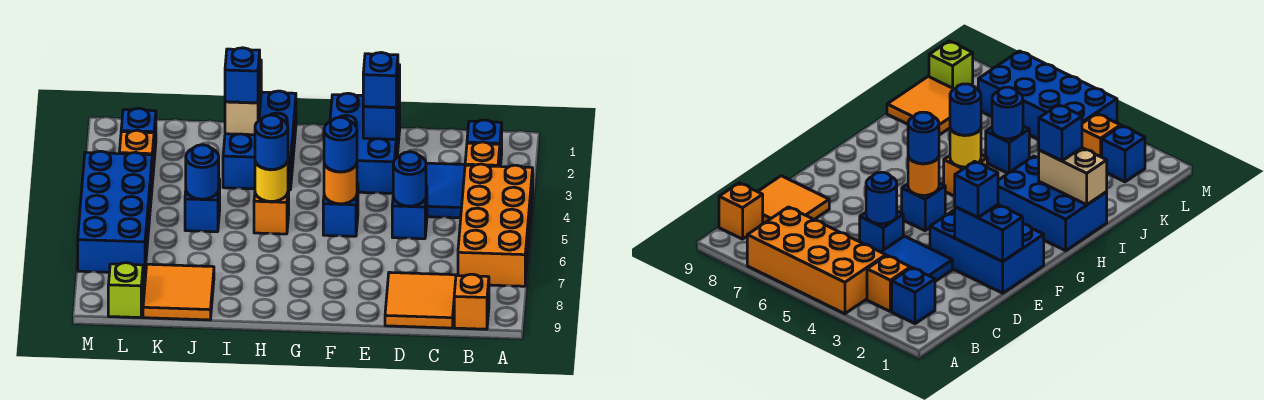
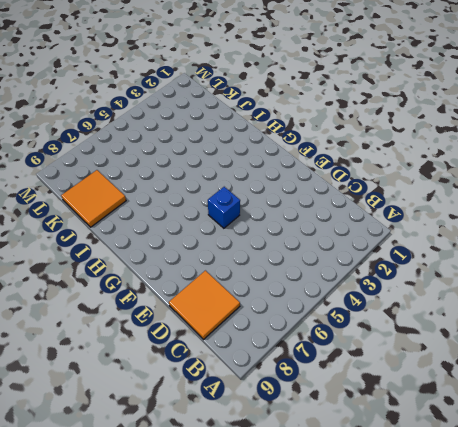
none -> orange 2x4 brick [458,164,533,286]
none -> blue 1x1 brick [467,120,502,166]
none -> orange 1x1 brick [465,142,500,166]

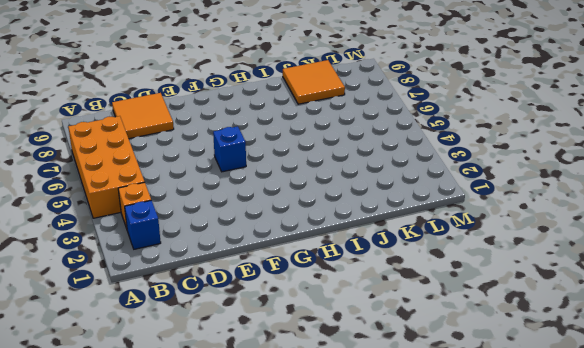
none -> orange 1x1 brick [454,274,489,329]
none -> blue 2x2 tile [426,163,465,218]
none -> blue 1x1 brick [392,186,427,239]

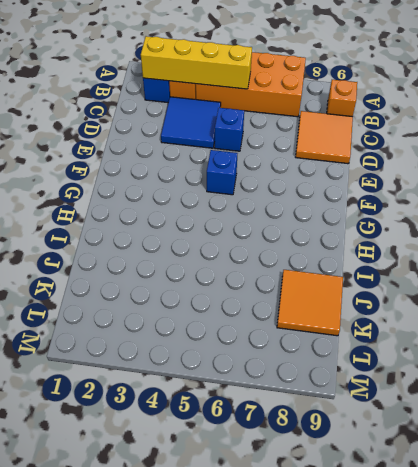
yellow 1x4 brick [141,36,252,89] -> none
none -> blue 2x3 brick [330,93,400,193]
none -> blue 2x3 brick [223,91,296,190]
none -> orange 1x1 brick [254,182,289,234]

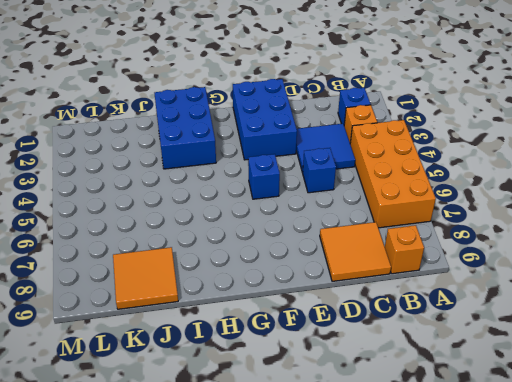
none -> orange 1x1 brick [254,182,289,234]
none -> blue 1x1 brick [185,179,220,232]
none -> blue 1x1 brick [121,108,156,159]

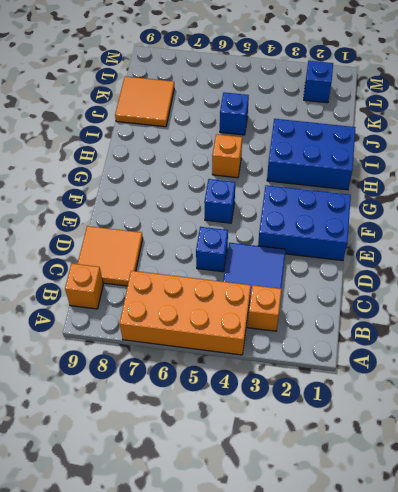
none -> blue 1x1 brick [467,120,502,166]
none -> orange 1x1 brick [119,130,154,183]
none -> blue 2x4 brick [78,151,152,274]

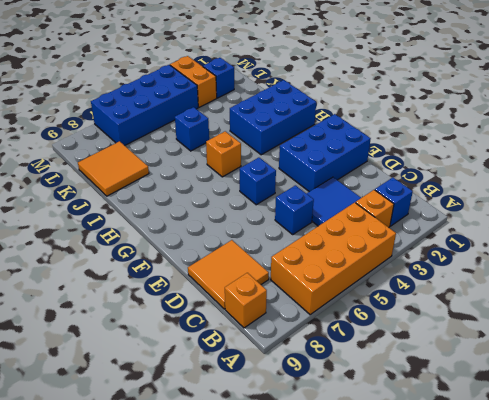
orange 1x2 brick [170,56,217,107] -> orange 1x1 brick [119,130,154,183]
none -> lime 1x1 brick [108,263,143,318]
none -> blue 1x1 round brick [393,152,426,206]
none -> blue 1x2 brick [363,65,400,139]

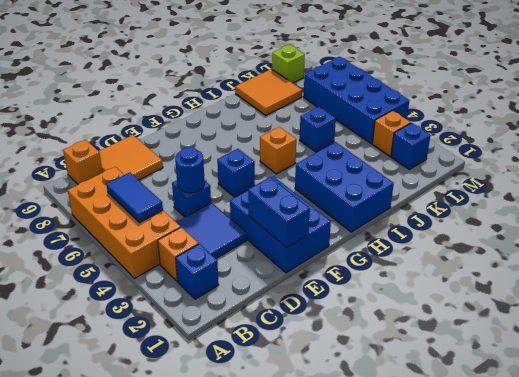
blue 1x2 tile [106,172,163,222] -> none
none -> orange 1x1 round brick [324,163,357,204]
none -> yellow 1x1 round brick [255,161,288,202]
none -> tan 1x2 brick [225,60,261,135]

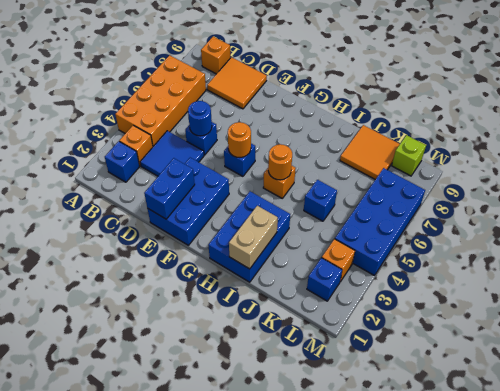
orange 1x1 round brick [268,144,292,180] -> yellow 1x1 round brick [255,161,288,202]
none -> blue 1x1 round brick [186,145,219,199]
none -> blue 1x1 brick [363,53,398,107]
none -> blue 1x1 round brick [324,117,357,172]

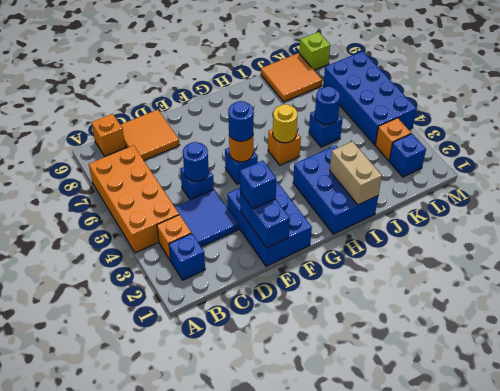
none -> blue 1x1 round brick [255,115,288,170]
none -> blue 1x1 brick [225,48,260,103]

